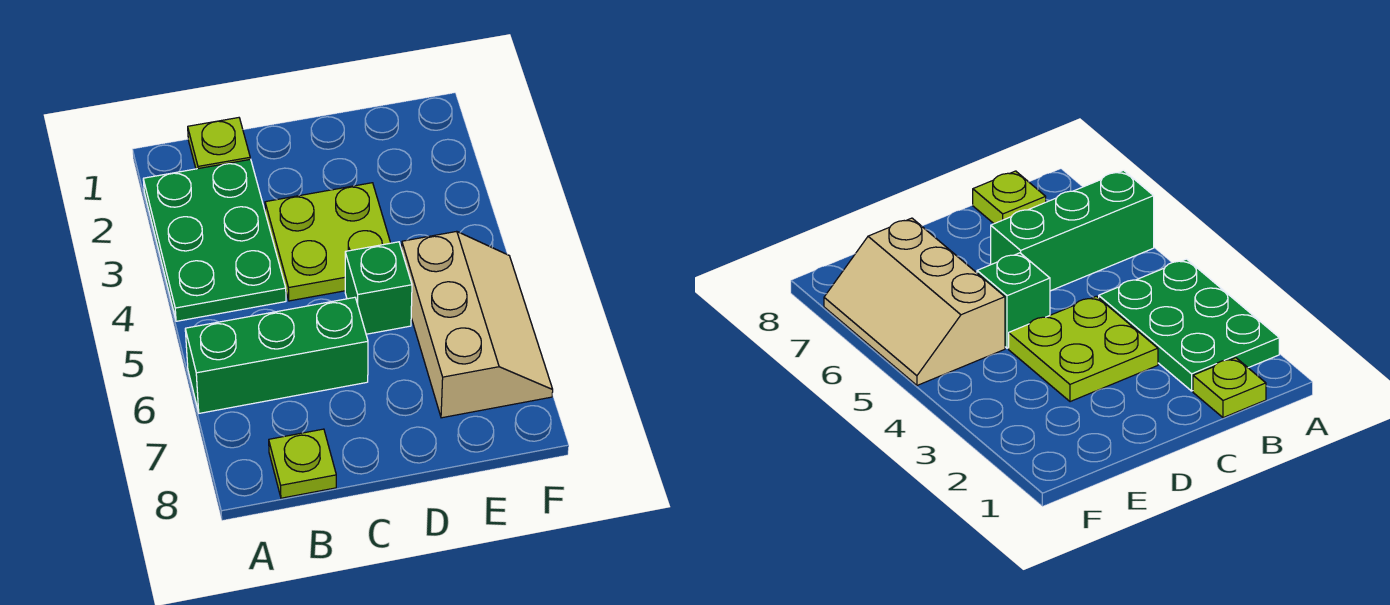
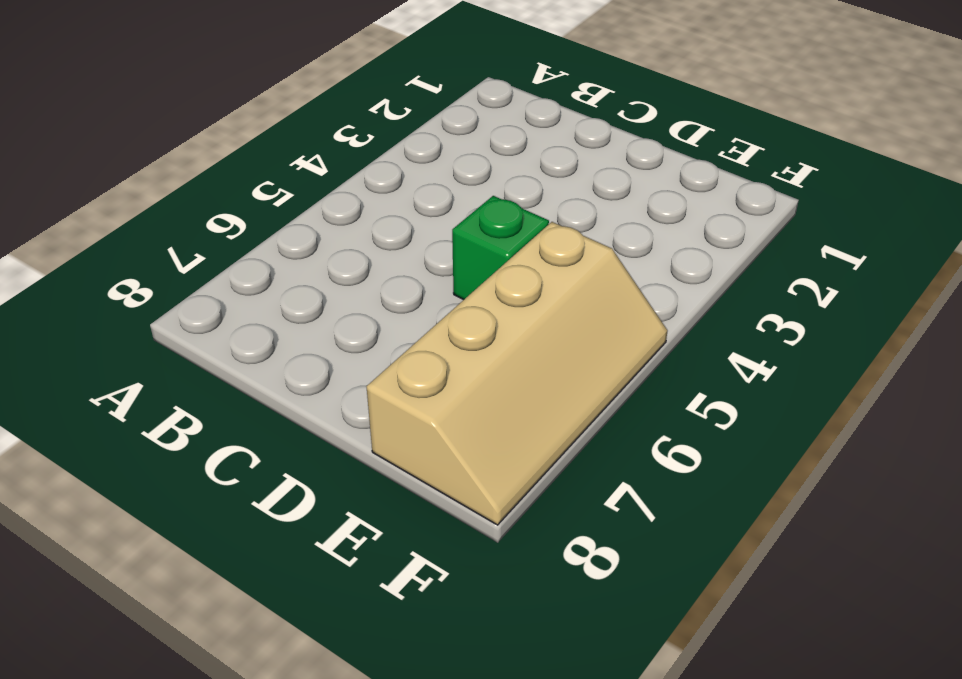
tan 2x4 slope [367,222,668,525] -> tan 2x3 slope [402,231,553,418]
none -> green 2x3 plate [143,159,286,321]
none -> green 1x3 brick [185,297,368,413]

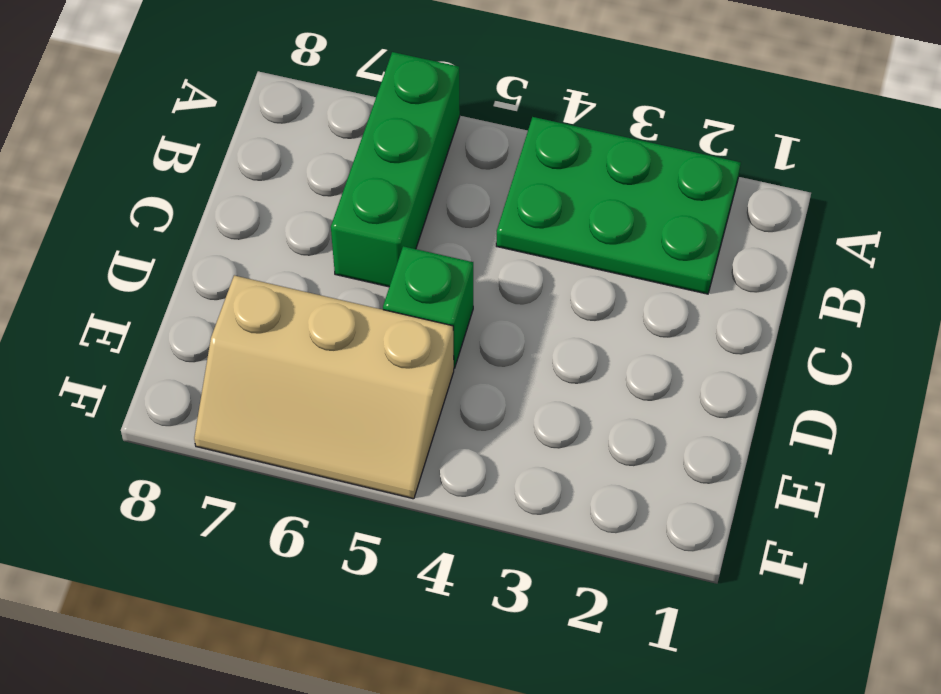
none -> lime 1x1 plate [188,118,250,169]
none -> lime 1x1 plate [269,429,336,498]

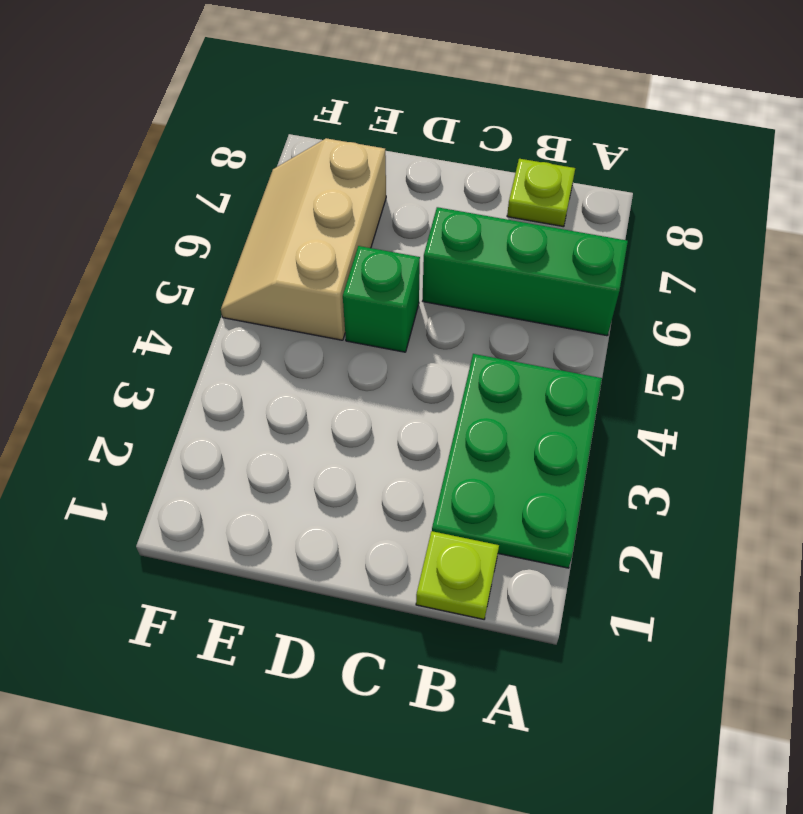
none -> lime 2x2 plate [265,183,390,301]

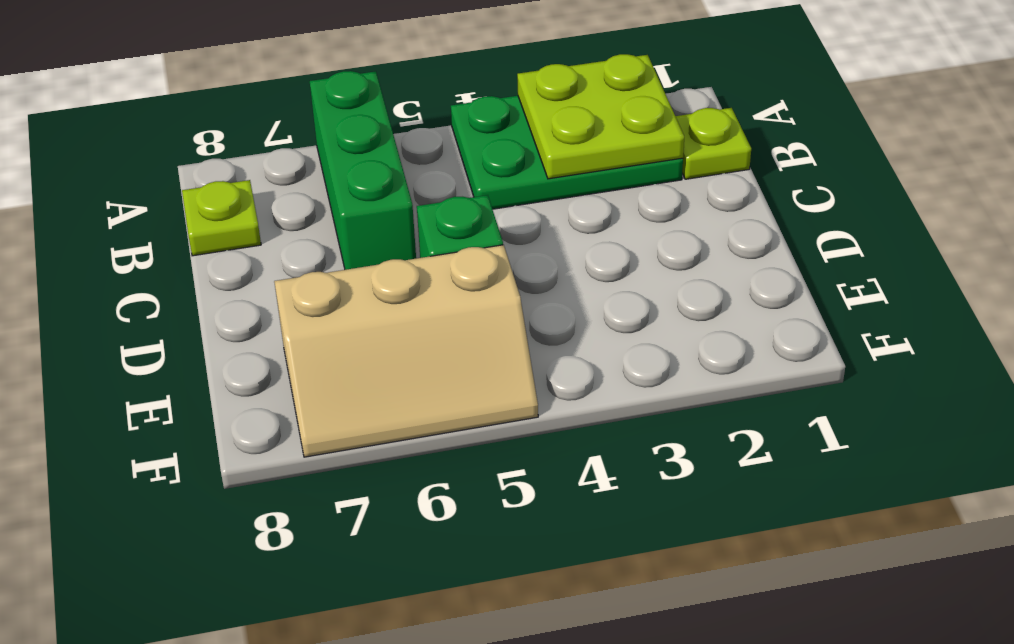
lime 2x2 plate [517,54,684,179] -> lime 2x2 plate moved to [265,183,390,301]

